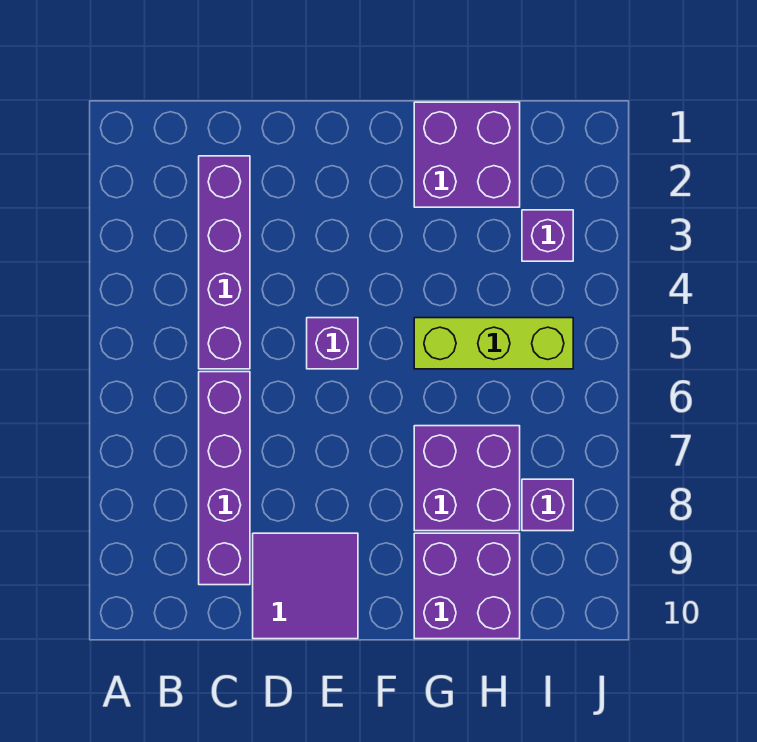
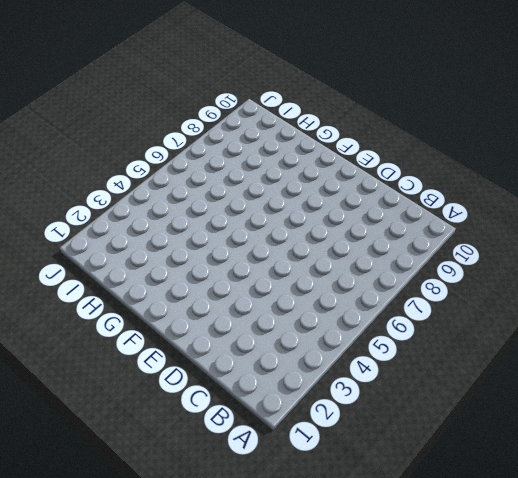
none -> purple 1x4 brick [199,156,250,369]
none -> purple 1x4 brick [199,372,250,585]

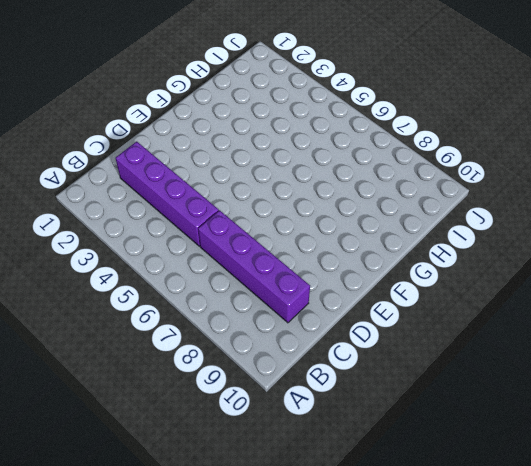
none -> purple 2x2 tile [253,533,358,639]
none -> purple 1x1 brick [307,318,358,369]

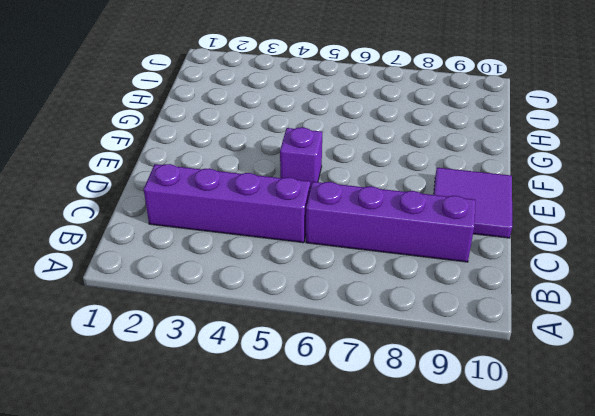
none -> purple 2x2 brick [414,102,520,207]
none -> lime 1x3 brick [414,318,573,369]

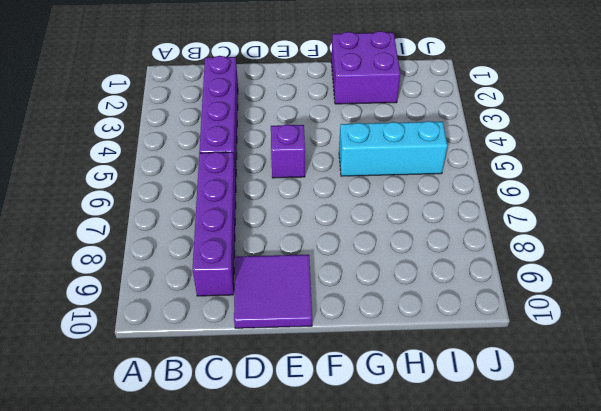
cyan 1x3 brick [339,121,447,176] -> lime 1x3 brick [414,318,573,369]
none -> purple 2x2 brick [414,426,520,531]
none -> purple 2x2 brick [414,533,520,639]

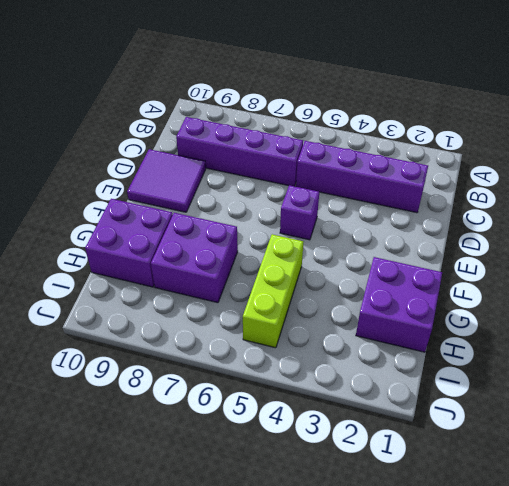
none -> purple 1x1 brick [522,210,573,261]
none -> purple 1x1 brick [522,479,573,531]

